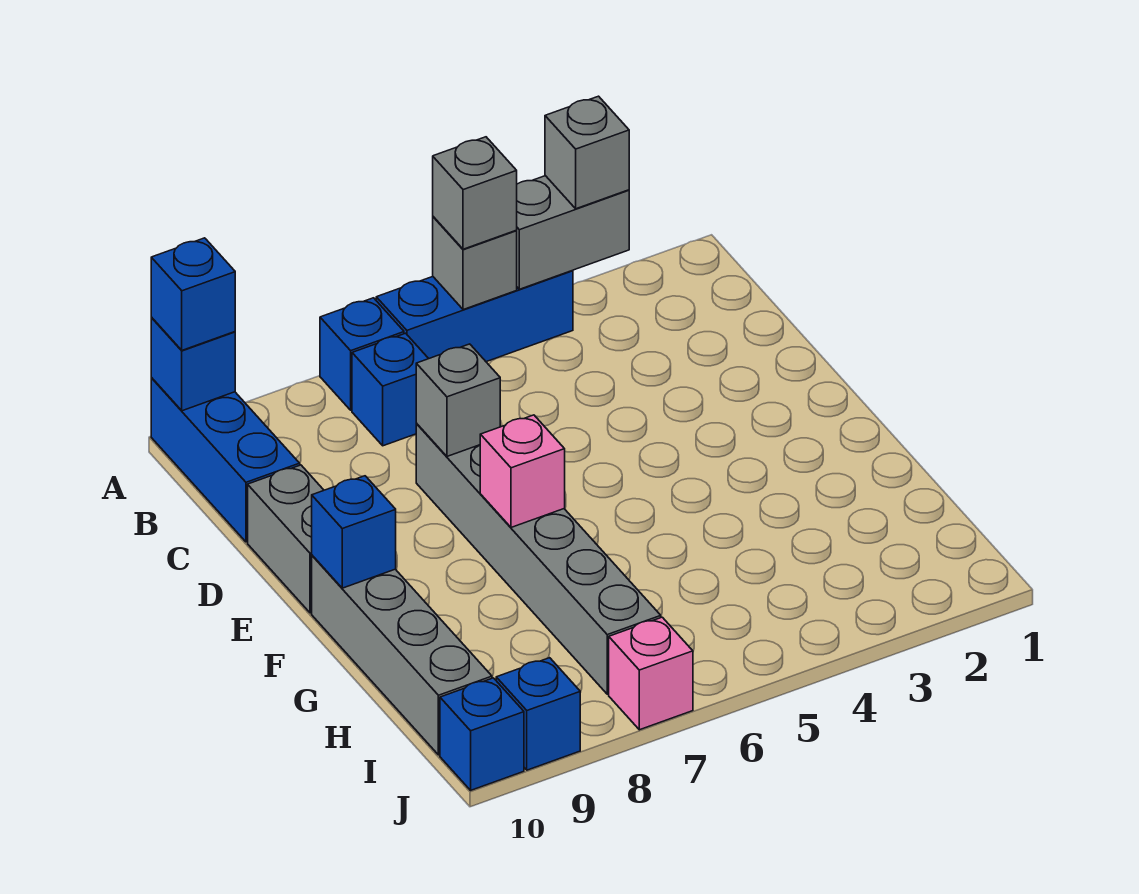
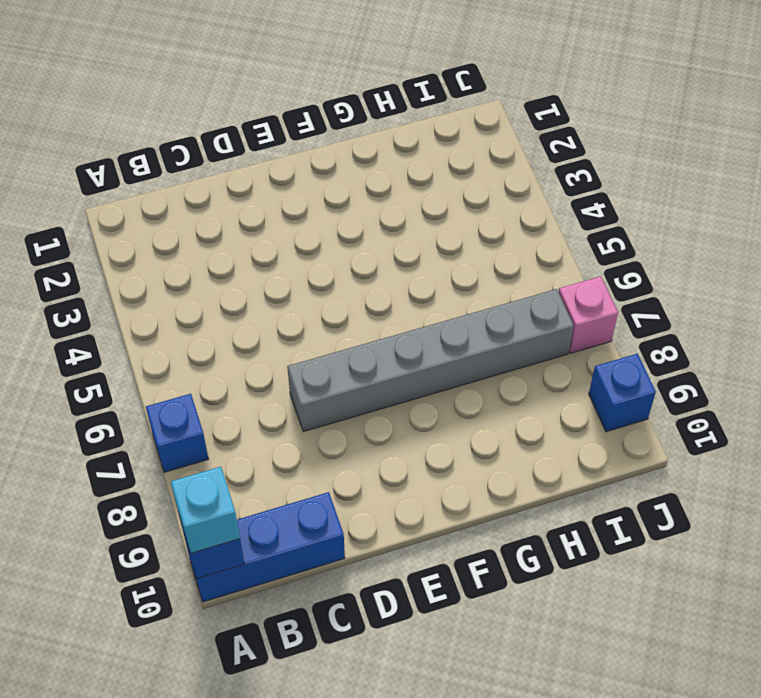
cyan 1x1 brick [171,467,240,553] -> blue 1x1 brick [151,238,235,350]
none -> blue 1x3 brick [376,270,573,362]
none -> blue 1x1 brick [352,333,429,446]
none -> grey 1x2 brick [248,465,324,613]

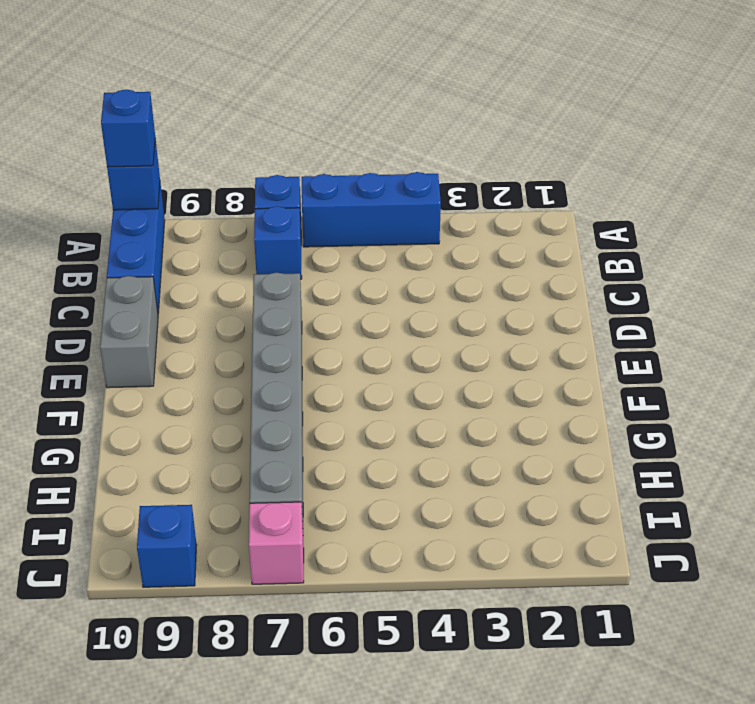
none -> grey 1x4 brick [312,555,492,755]
none -> blue 1x1 brick [440,678,524,790]
none -> grey 1x2 brick [516,176,629,289]

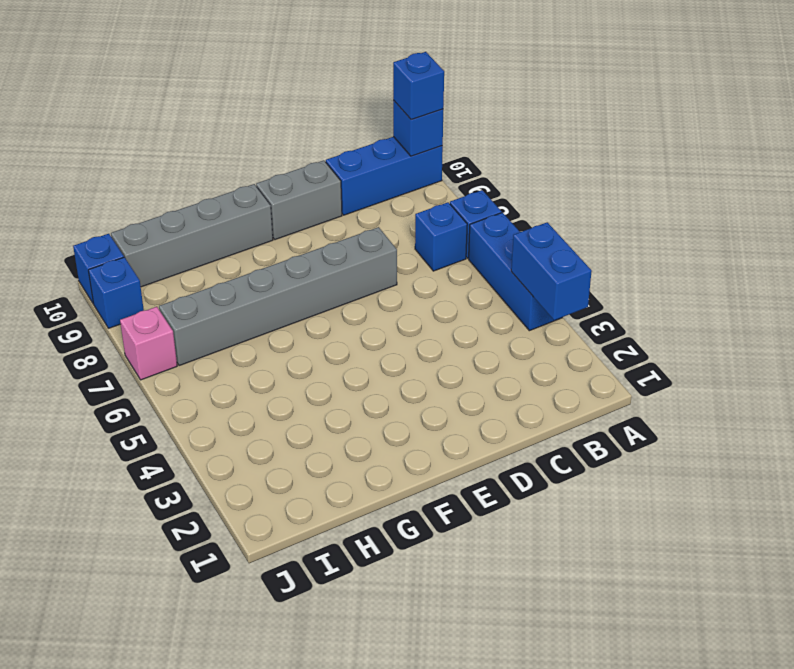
blue 1x2 brick [511,222,592,320] -> grey 1x2 brick [516,176,629,289]
none -> grey 1x1 brick [433,217,517,310]
none -> grey 1x1 brick [416,344,500,456]
none -> pink 1x1 brick [480,415,565,527]

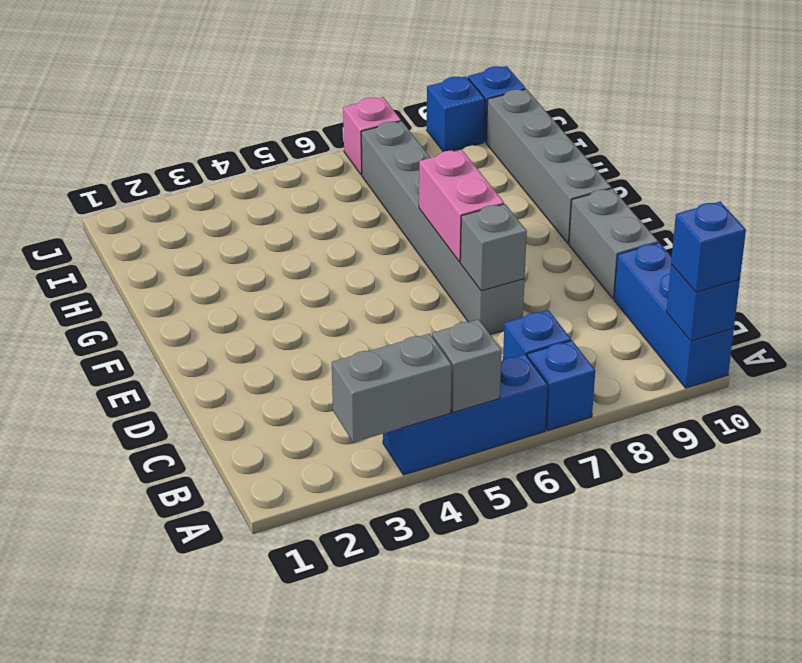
pink 1x2 brick [419,150,504,262] -> pink 1x1 brick [480,415,565,527]
none -> blue 1x1 brick [312,476,396,588]
none -> grey 1x1 brick [545,96,629,209]
none -> grey 1x1 brick [433,137,517,249]

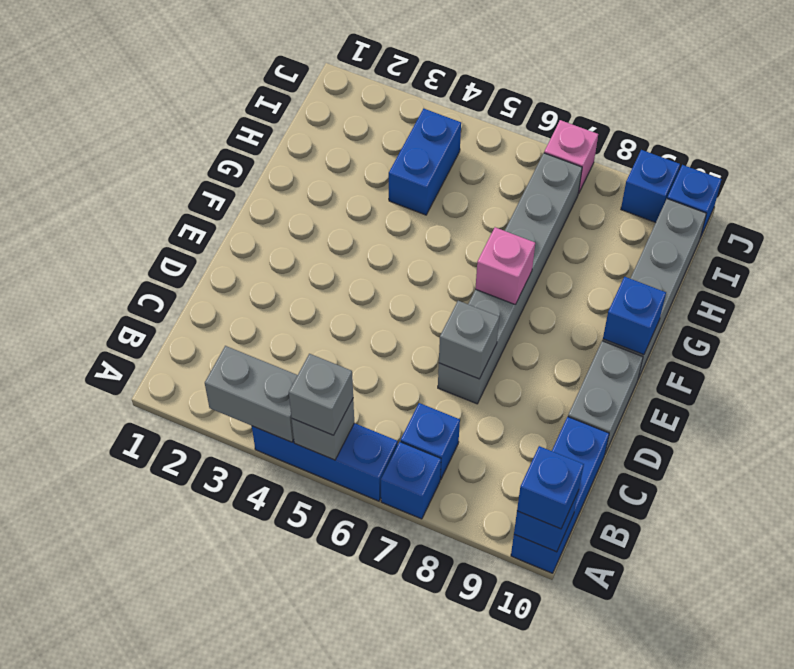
blue 1x2 brick [389,109,461,215] -> none
none -> grey 1x1 brick [545,96,629,209]

